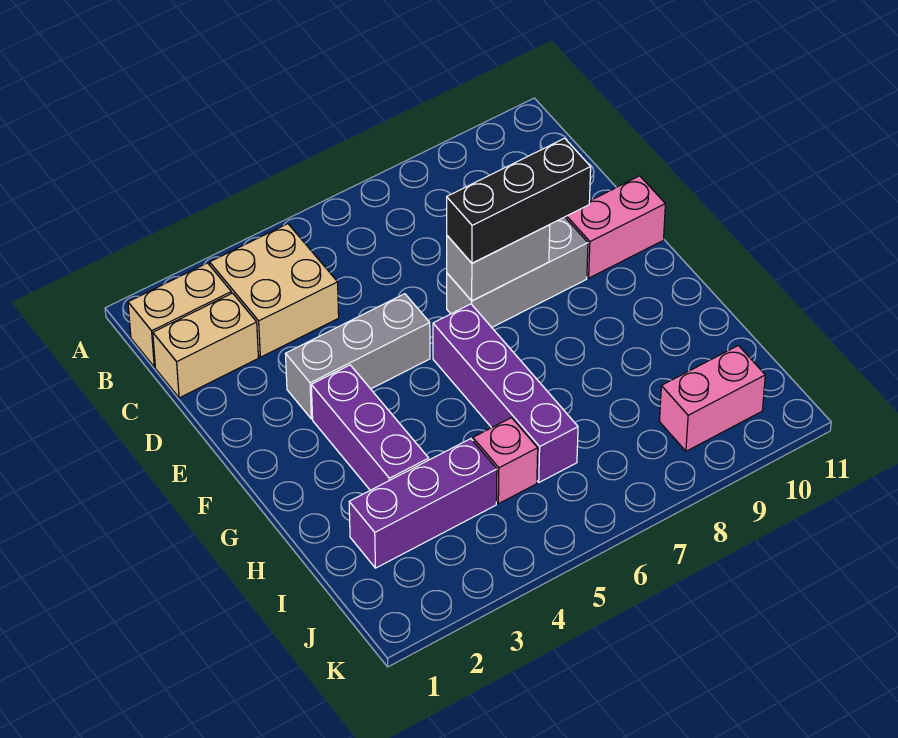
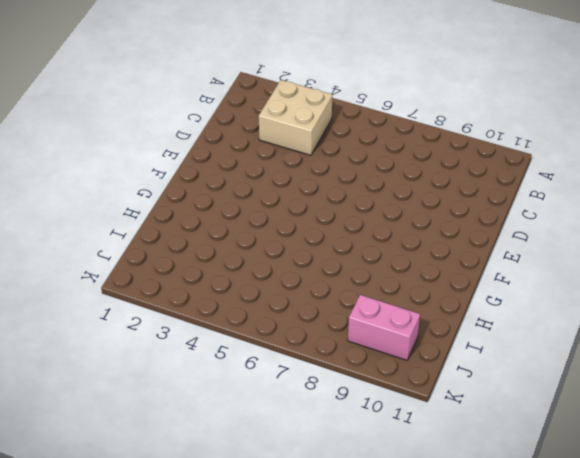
none -> tan 1x2 brick [128,263,232,367]
none -> tan 1x2 brick [153,293,258,398]
none -> grey 1x3 brick [286,294,430,419]

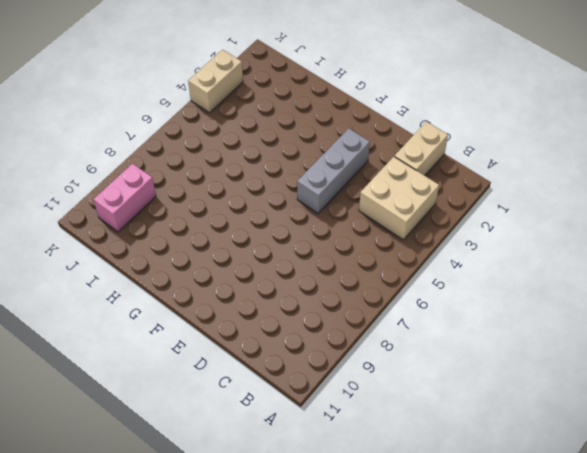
tan 1x2 brick [188,49,243,113] -> tan 1x2 brick moved to [128,263,232,367]
none -> grey 1x3 brick [447,217,588,327]
none -> pink 1x2 brick [565,176,665,278]
none -> purple 1x3 brick [311,365,429,490]

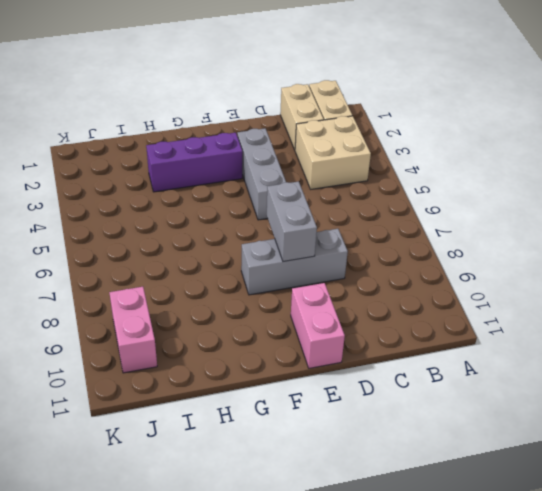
grey 1x3 brick [241,229,348,295] -> grey 1x3 brick turned to [447,217,588,327]
none -> purple 1x4 brick [433,304,578,482]
none -> purple 1x3 brick [349,439,497,568]
none -> pink 1x1 brick [473,418,538,504]

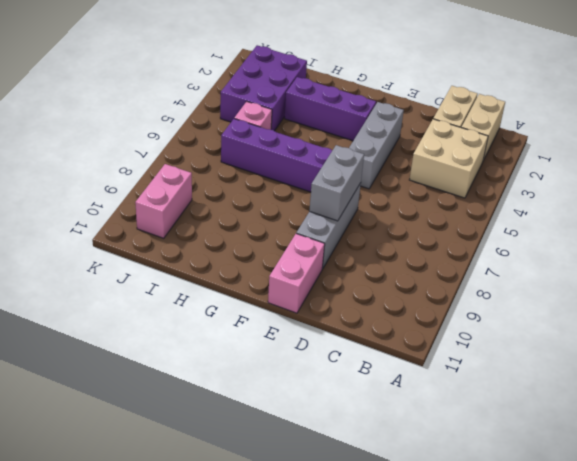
purple 2x3 brick [220,45,307,131] -> purple 1x3 brick [349,439,497,568]
none -> black 1x3 brick [447,138,591,263]

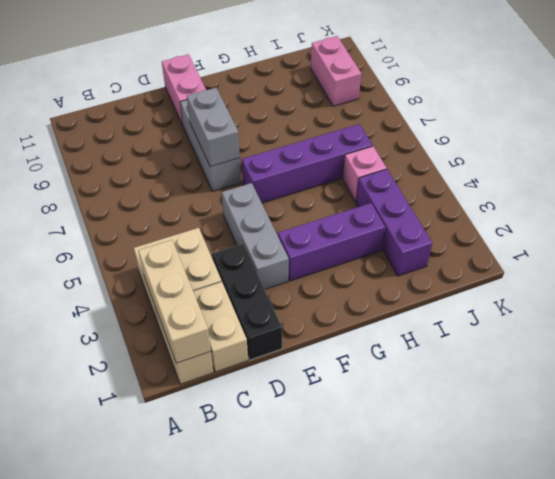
tan 1x3 brick [138,240,211,363] -> none
black 1x3 brick [212,244,282,360] -> black 1x3 brick moved to [447,138,591,263]

